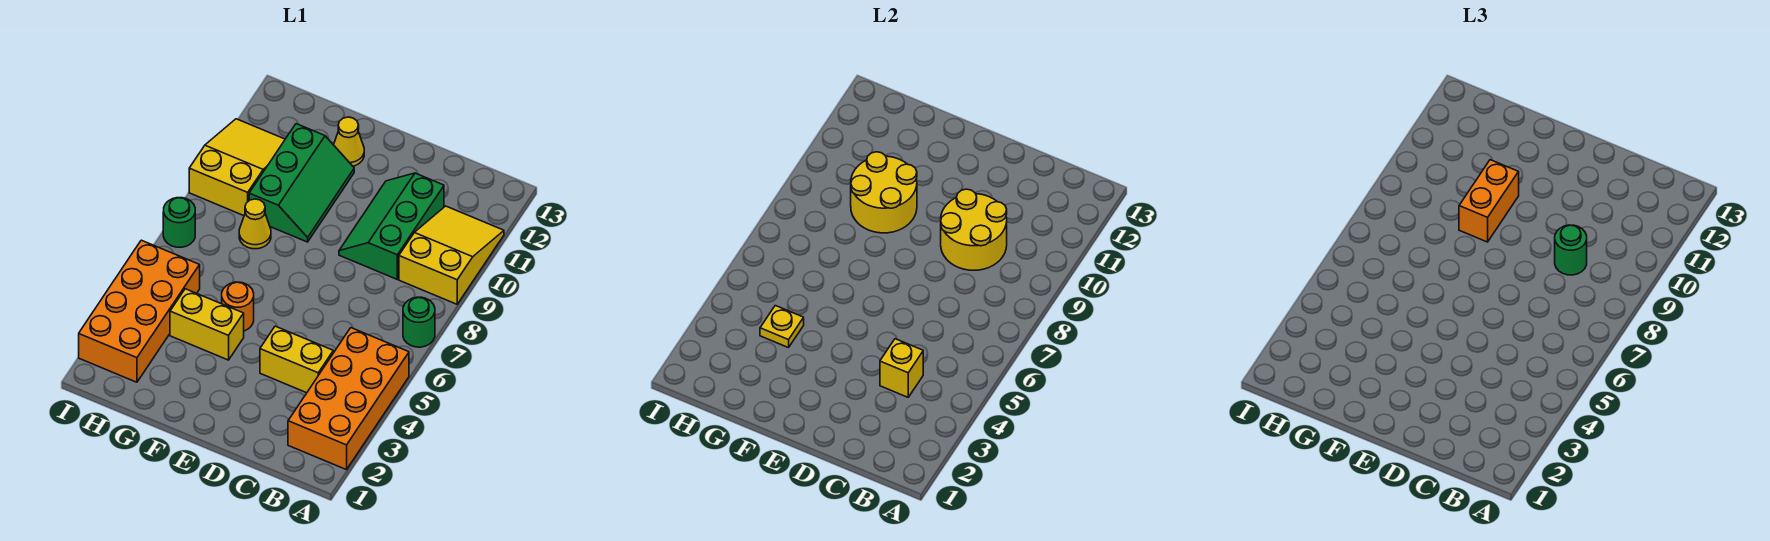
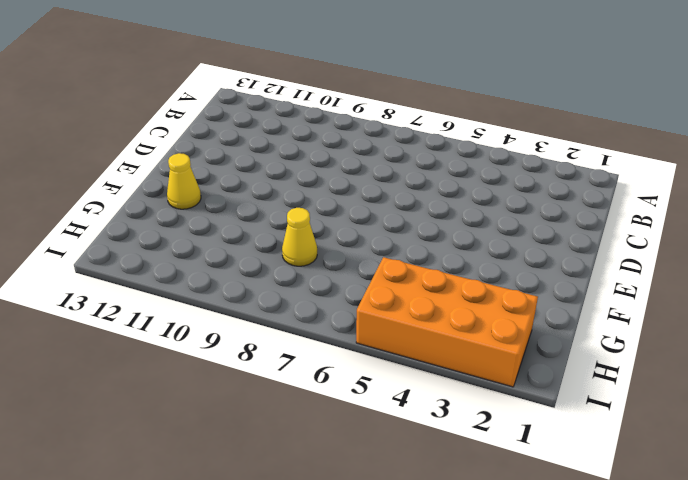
none -> orange 2x4 brick [288,328,409,470]
none -> green 1x1 round brick [403,297,435,347]
none -> yellow 2x3 slope [399,206,504,304]

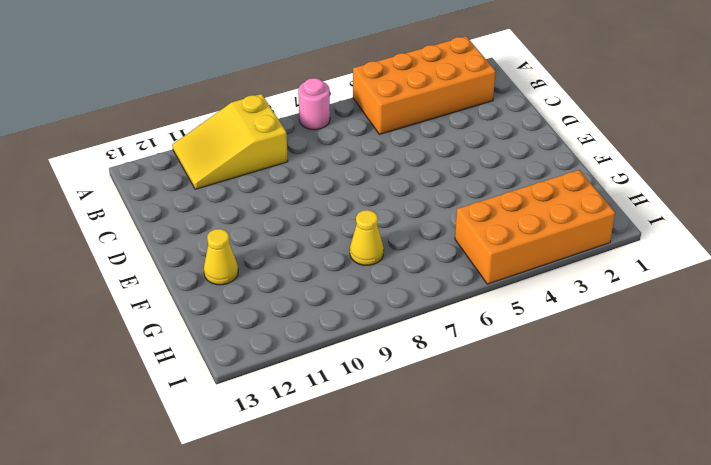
pink 1x1 round brick [298,78,330,130] -> green 1x1 round brick [403,297,435,347]
none -> yellow 1x2 brick [260,326,333,393]
none -> green 2x3 slope [339,173,444,279]
none -> yellow 1x2 brick [170,289,244,360]

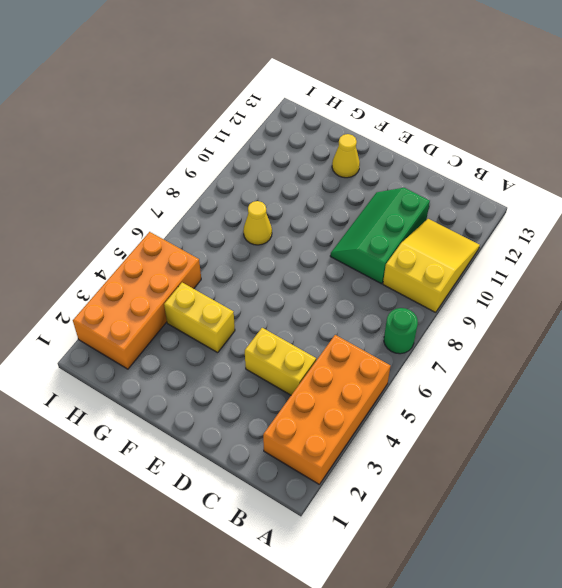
none -> orange 1x1 round brick [222,282,254,331]
none -> green 2x3 slope [249,124,354,242]
none -> yellow 2x3 slope [189,119,285,216]

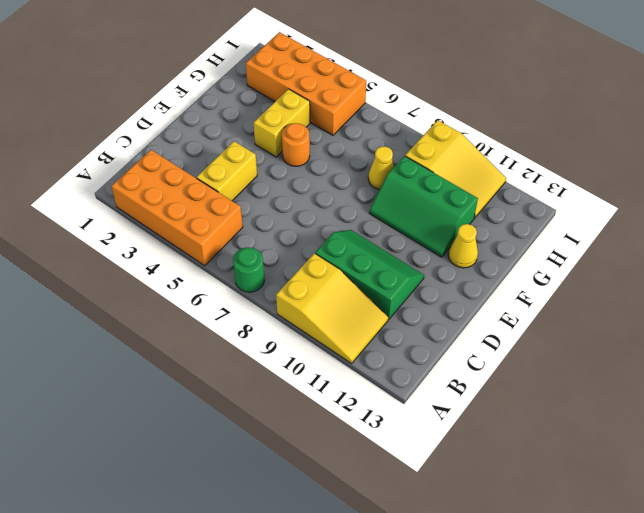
none -> green 1x1 round brick [163,198,195,247]
none -> yellow 1x1 brick [880,339,923,397]
none -> yellow 2x2 round brick [941,189,1007,270]

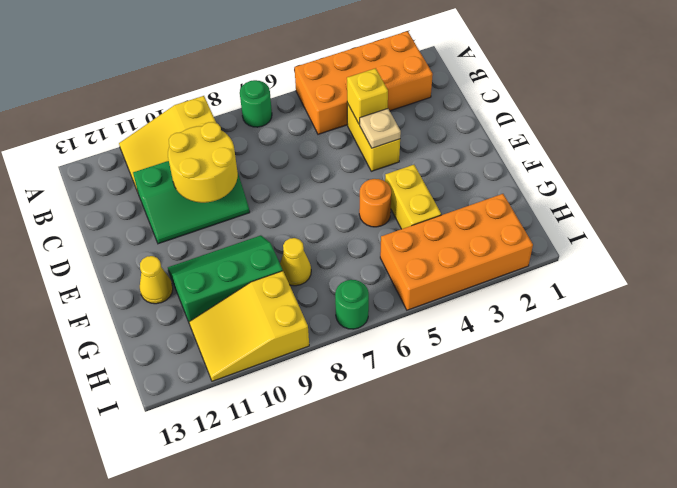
tan 1x1 plate [360,109,401,148] -> none
none -> yellow 2x2 round brick [851,152,917,233]
none -> yellow 1x1 plate [760,306,804,348]
none -> green 1x1 round brick [1555,225,1587,275]

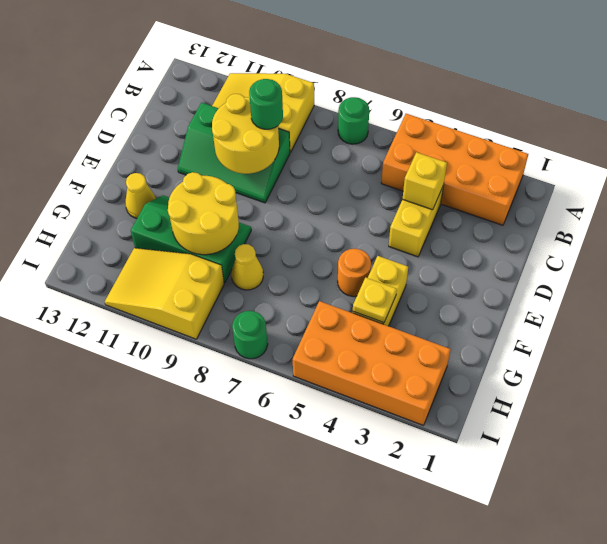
none -> orange 1x2 brick [1459,160,1519,242]

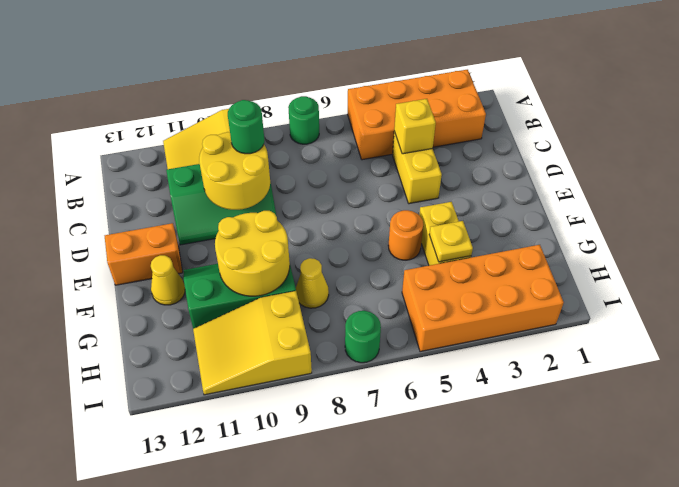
orange 1x2 brick [105,223,183,285] -> orange 1x2 brick moved to [1459,160,1519,242]

